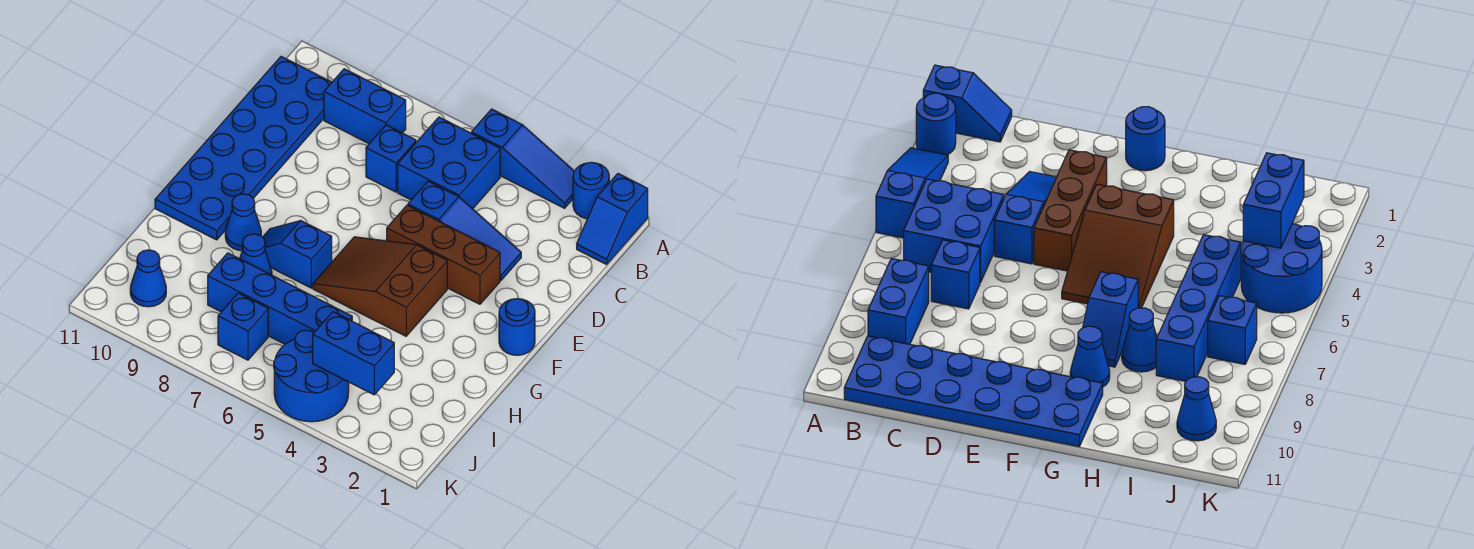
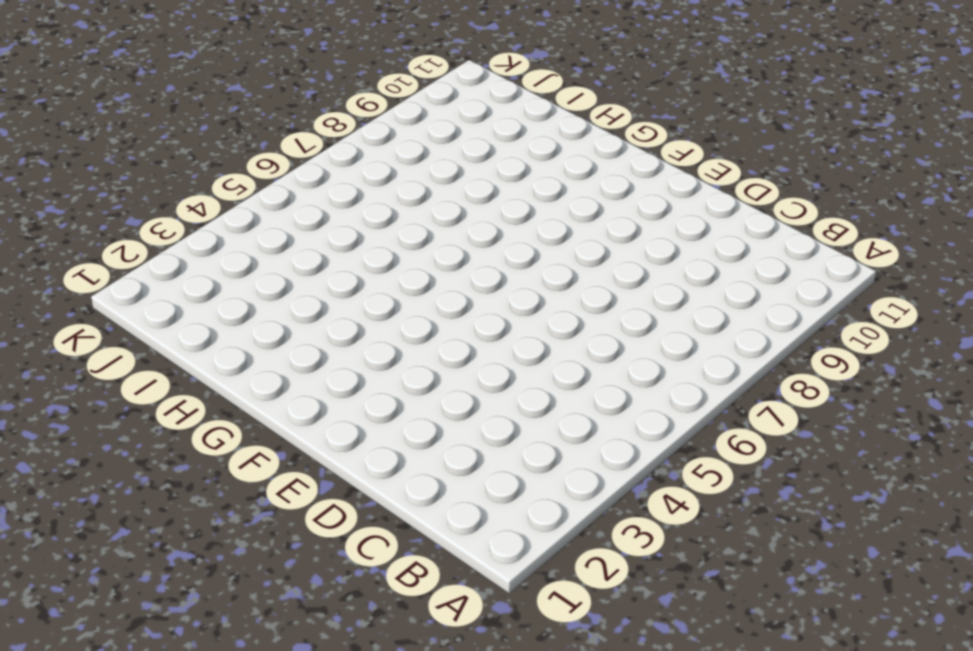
none -> blue 1x2 slope [577,174,648,264]
none -> blue 1x1 round brick [573,162,609,219]
none -> blue 1x3 slope [471,109,574,208]

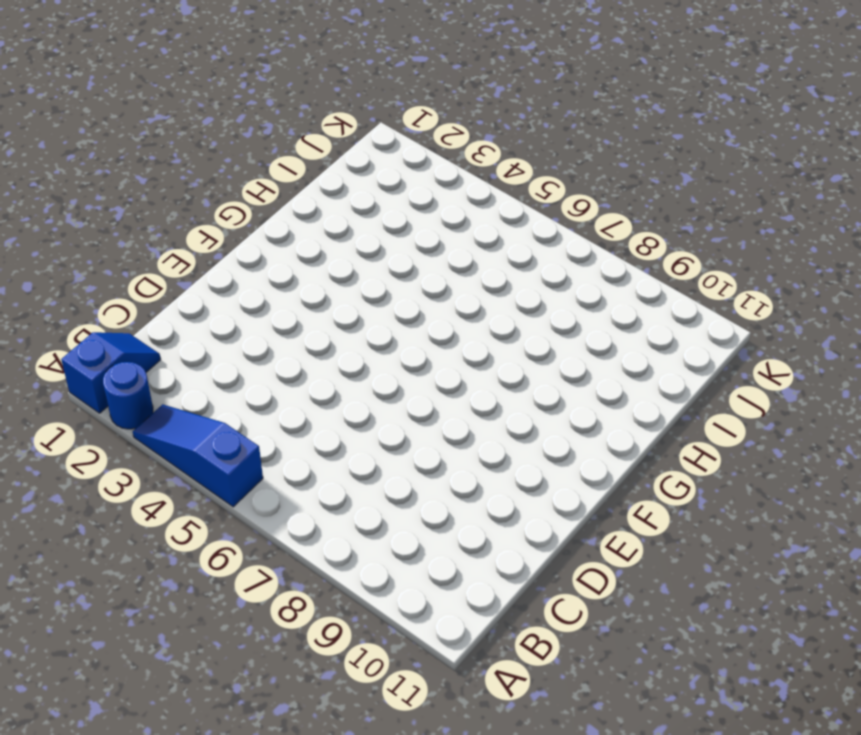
none -> blue 2x2 brick [398,117,500,209]
none -> blue 1x2 brick [324,69,406,144]
none -> blue 2x6 plate [155,57,332,240]

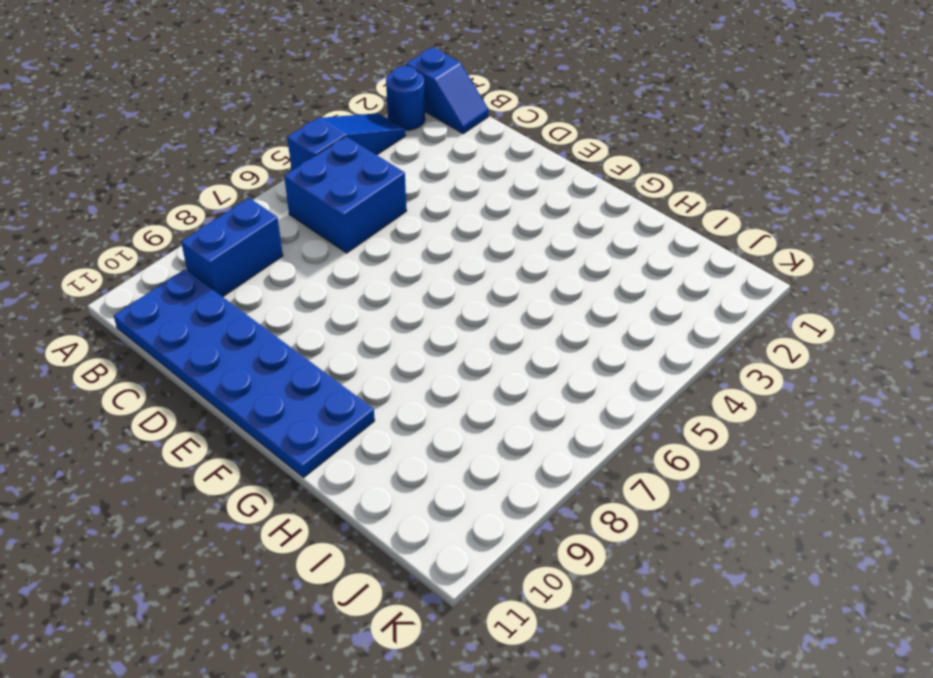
none -> blue 1x1 brick [366,125,416,192]
none -> blue 1x3 slope [408,181,521,280]
none -> brown 1x3 brick [387,205,500,304]

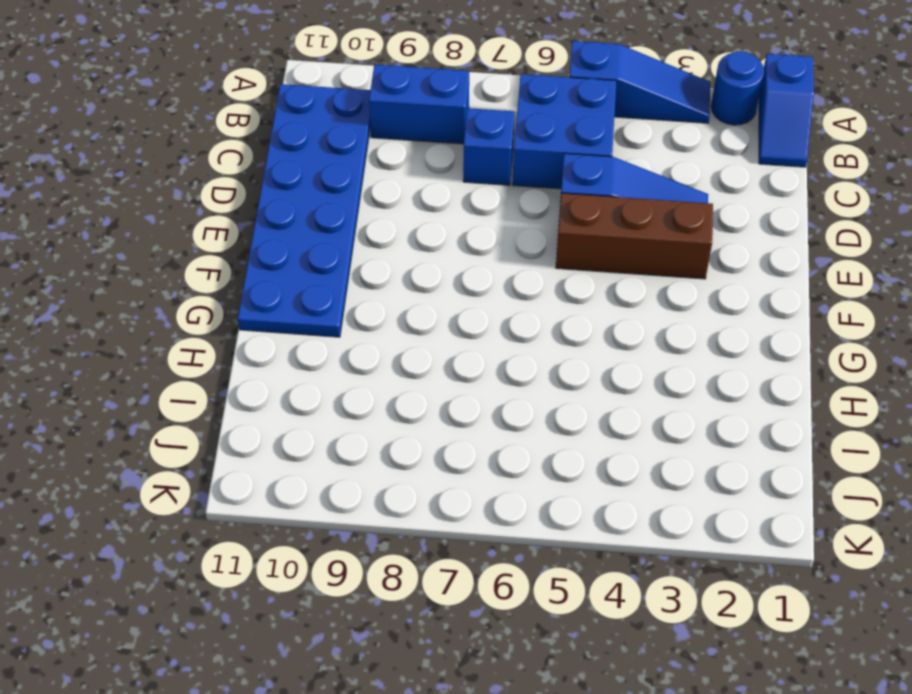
none -> blue 1x1 round brick [499,298,535,355]
none -> brown 2x3 slope [313,237,447,336]
none -> blue 1x2 slope [263,221,332,288]

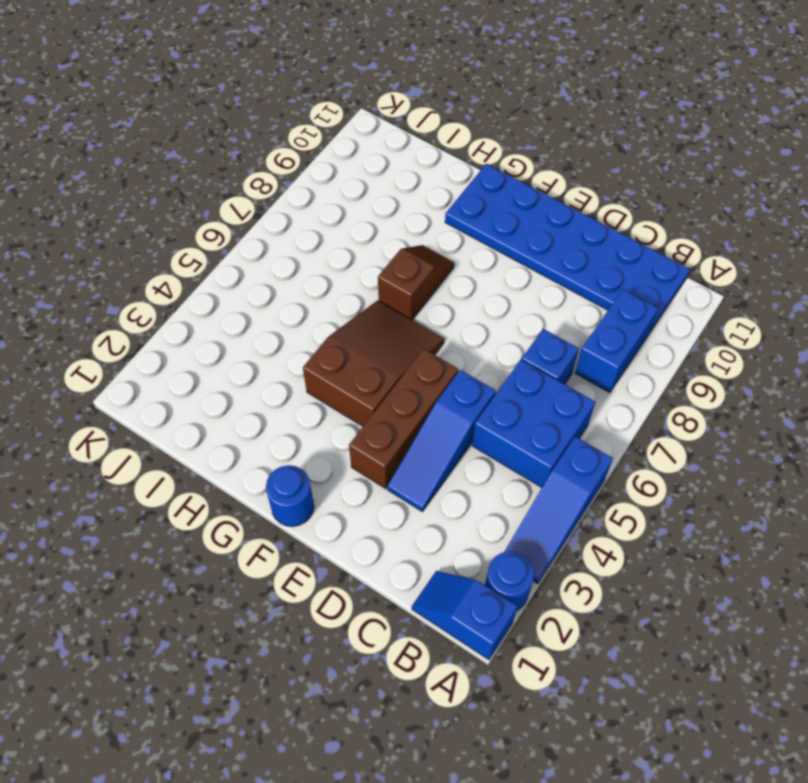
brown 1x2 slope [378,245,454,320] -> blue 1x2 slope [263,221,332,288]
none -> blue 1x1 cone [225,194,261,251]
none -> blue 1x1 cone [240,234,272,275]
none -> blue 1x4 brick [208,253,352,344]

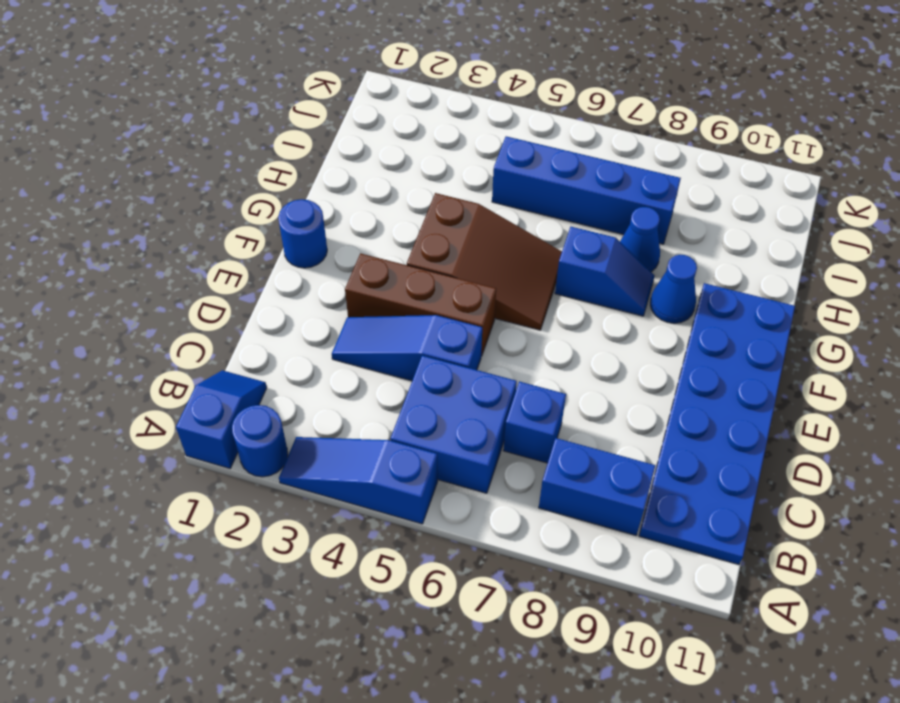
none -> blue 2x2 round brick [274,330,349,422]
none -> blue 1x1 brick [218,293,268,360]
none -> blue 1x1 cone [130,250,166,307]

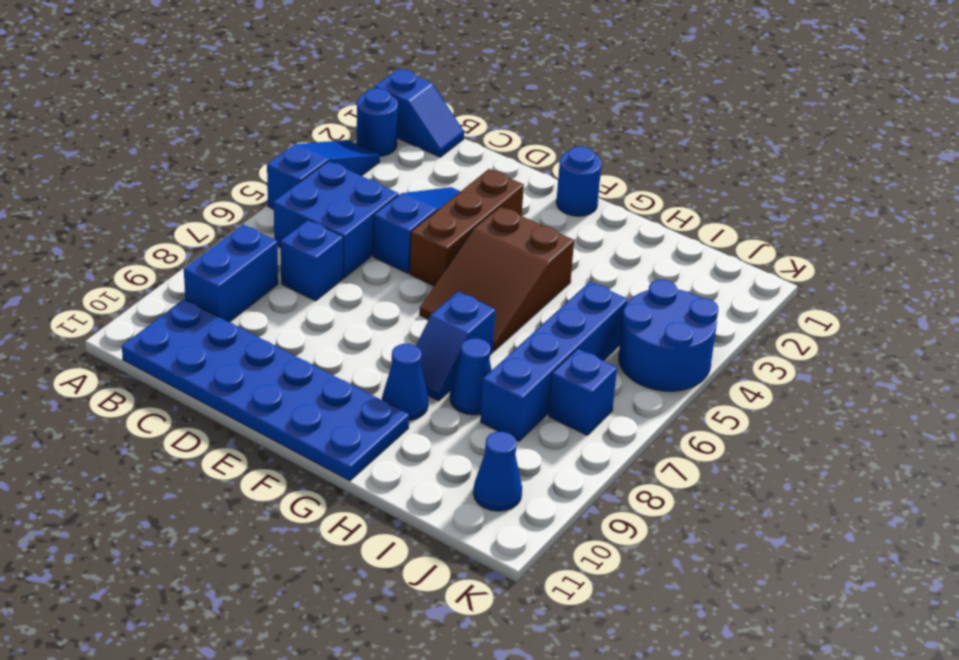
none -> blue 1x2 brick [313,312,394,395]

